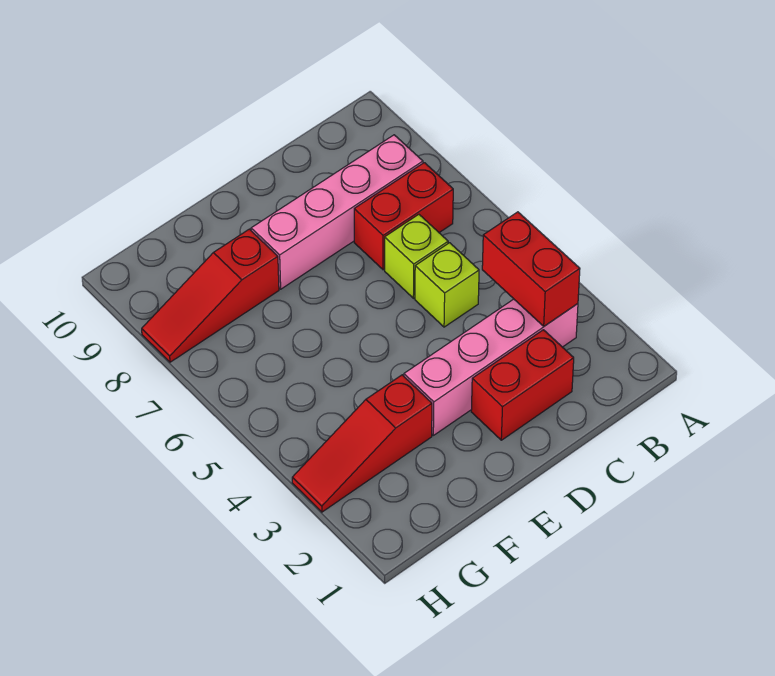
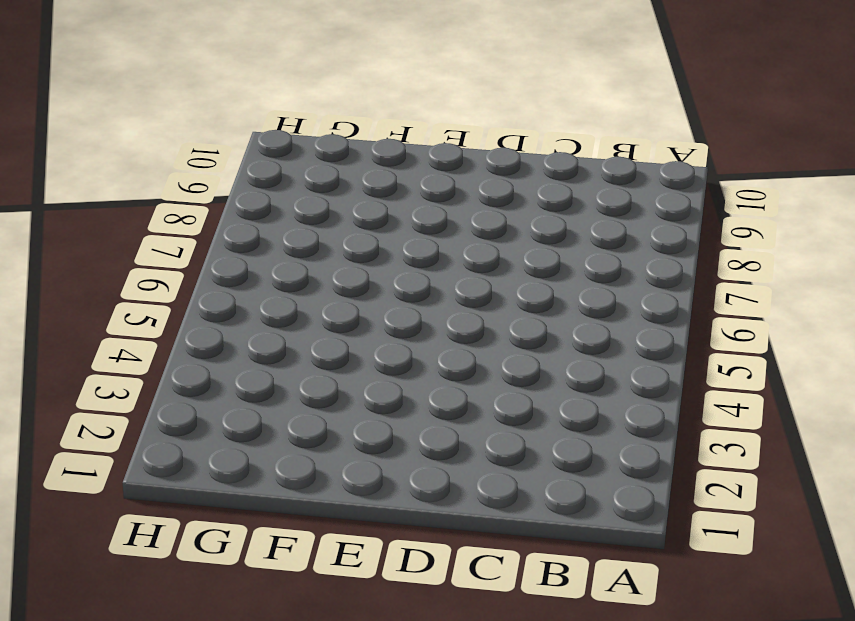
none -> pink 1x4 brick [404,299,578,435]
none -> red 1x2 brick [354,163,453,270]

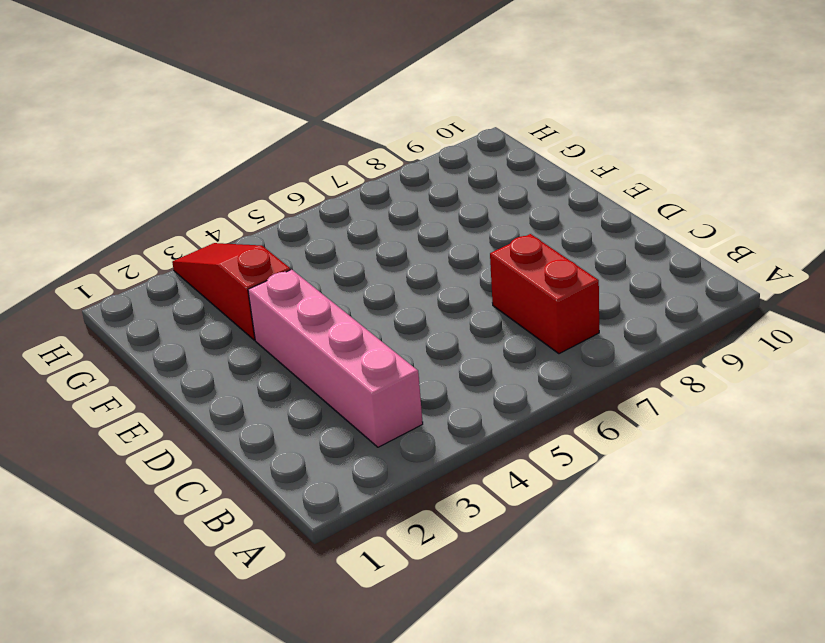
none -> pink 1x4 brick [251,135,423,289]
none -> red 1x2 brick [471,330,574,440]

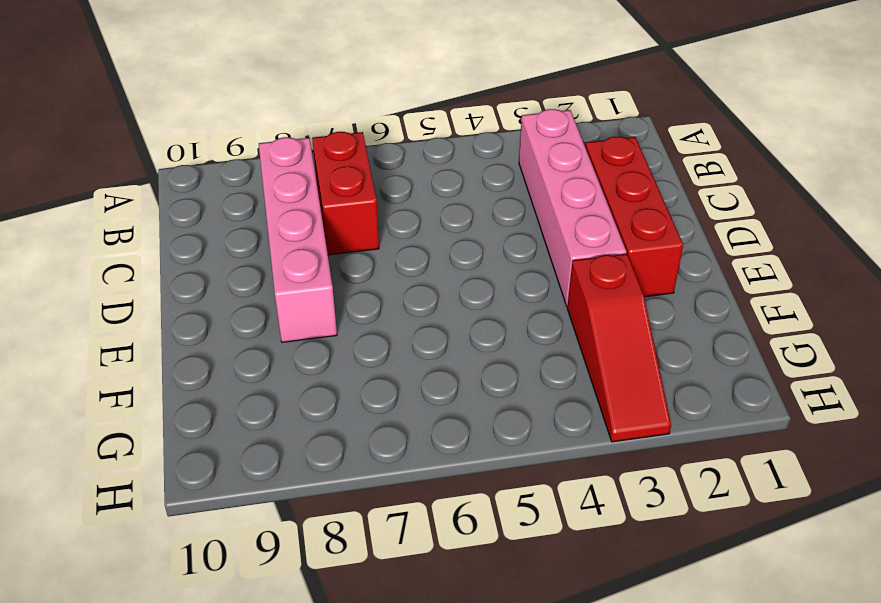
red 1x3 brick [585,137,683,297] -> red 1x2 brick [471,330,574,440]
none -> lime 1x1 brick [415,243,479,327]
none -> lime 1x1 brick [385,214,448,298]

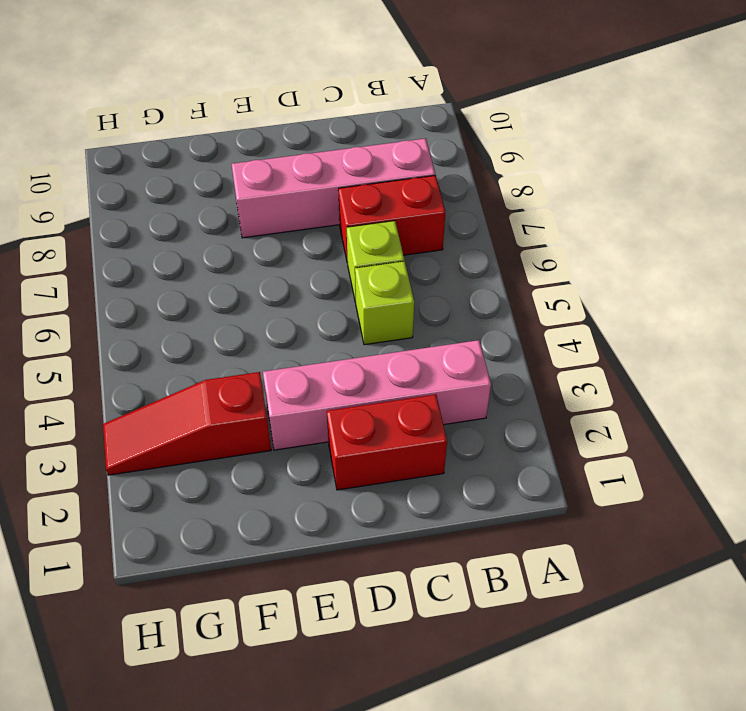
none -> red 1x3 slope [142,229,279,362]
none -> red 1x2 brick [482,212,580,326]

